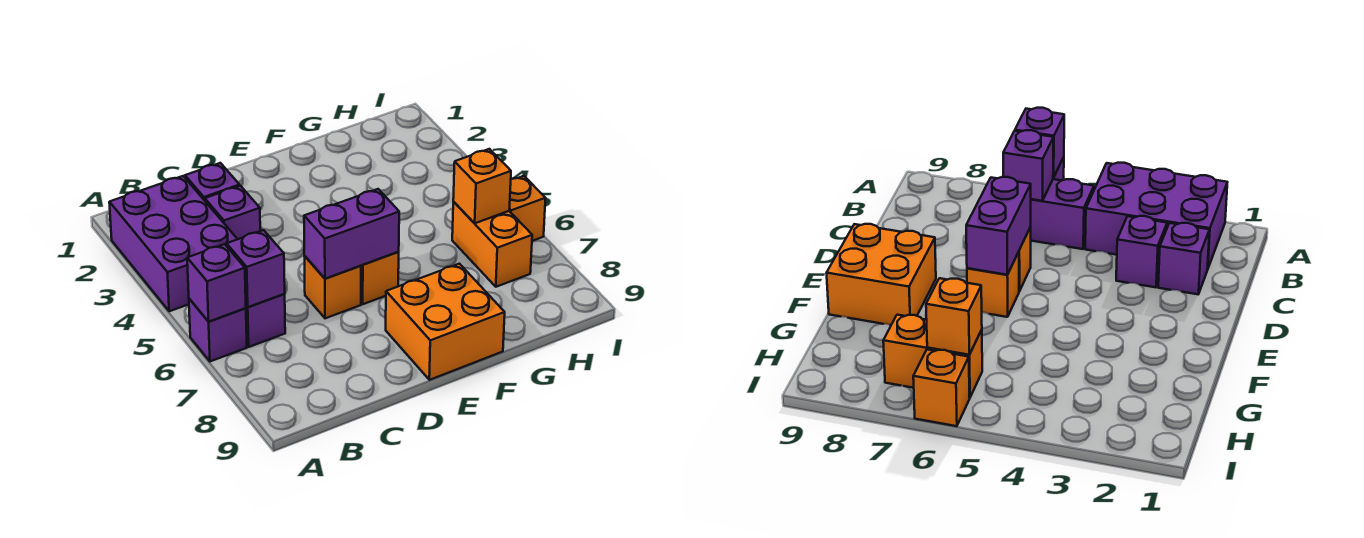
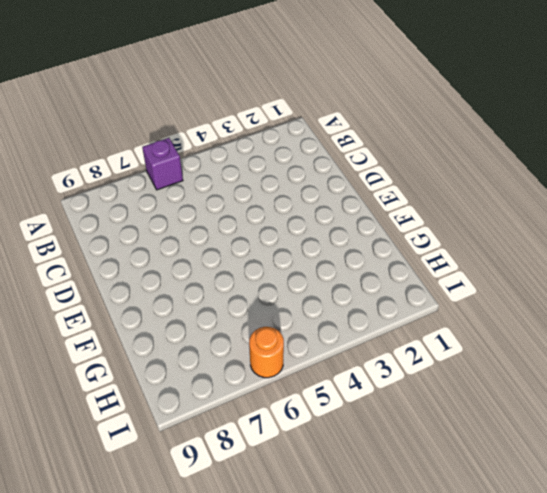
orange 1x1 round brick [249,327,284,378] -> orange 1x1 brick [509,176,546,241]
none -> purple 2x3 brick [109,176,237,311]
none -> purple 1x2 brick [246,294,285,347]
none -> purple 1x1 brick [185,163,240,201]

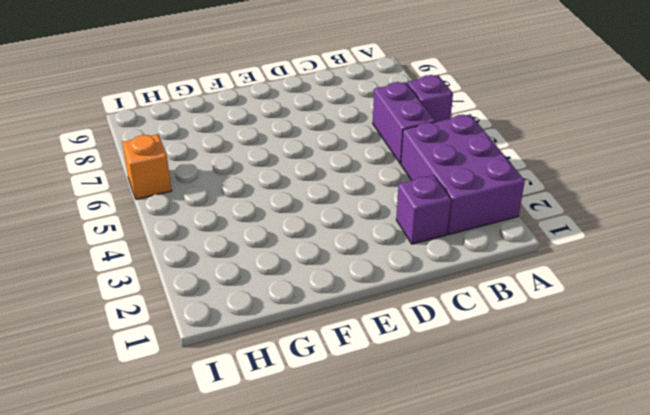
none -> purple 1x1 brick [205,186,260,239]
none -> orange 1x1 brick [304,256,361,318]
none -> orange 1x1 brick [361,252,399,304]

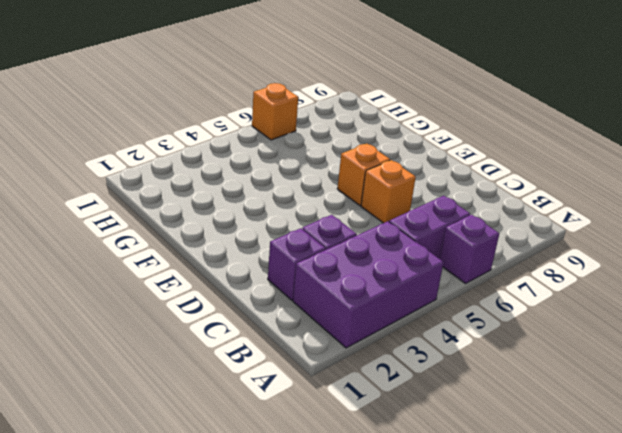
none -> orange 2x2 brick [386,264,505,380]
none -> orange 1x2 brick [452,202,532,287]
none -> purple 1x1 brick [187,244,246,322]

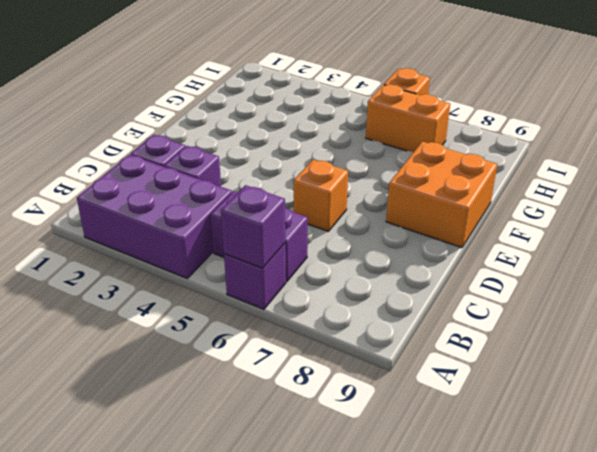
none -> orange 1x1 brick [361,252,399,304]
none -> purple 1x1 brick [227,230,285,307]
none -> purple 1x2 brick [304,189,399,279]

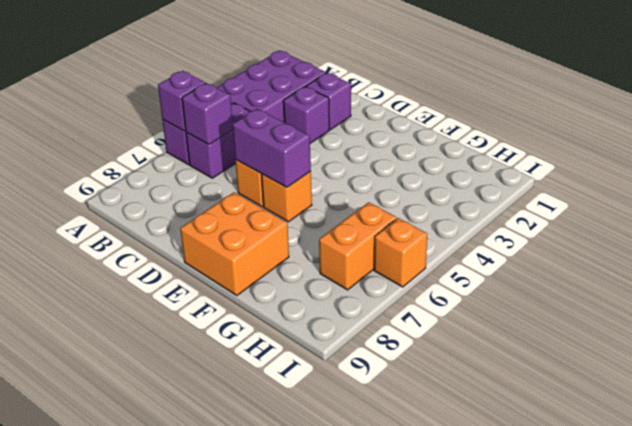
none -> orange 1x1 brick [453,149,511,223]

